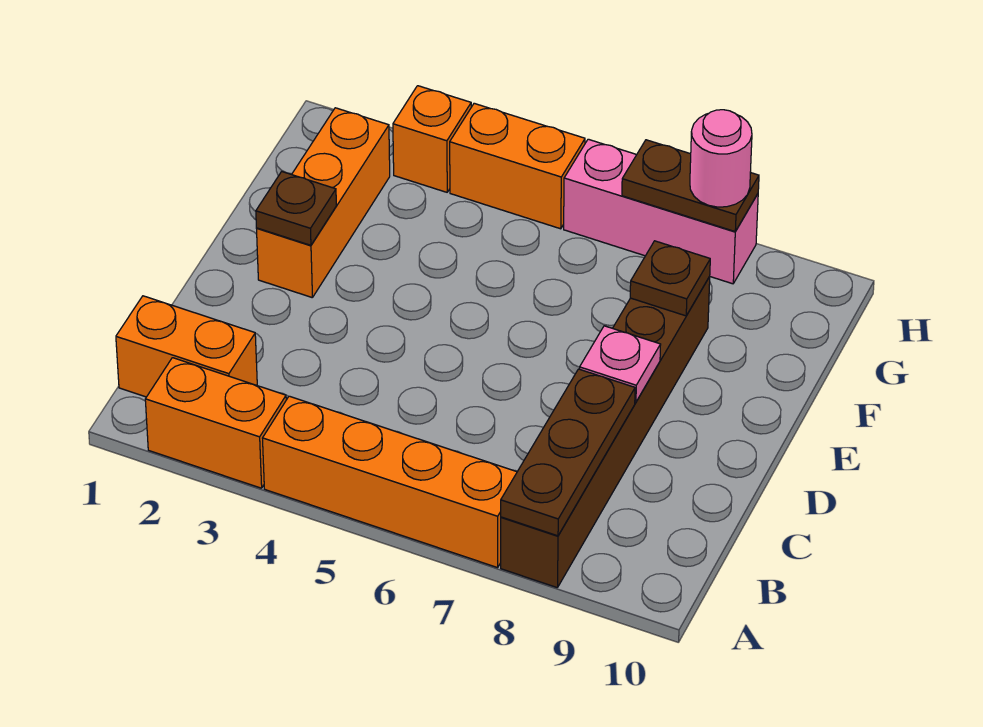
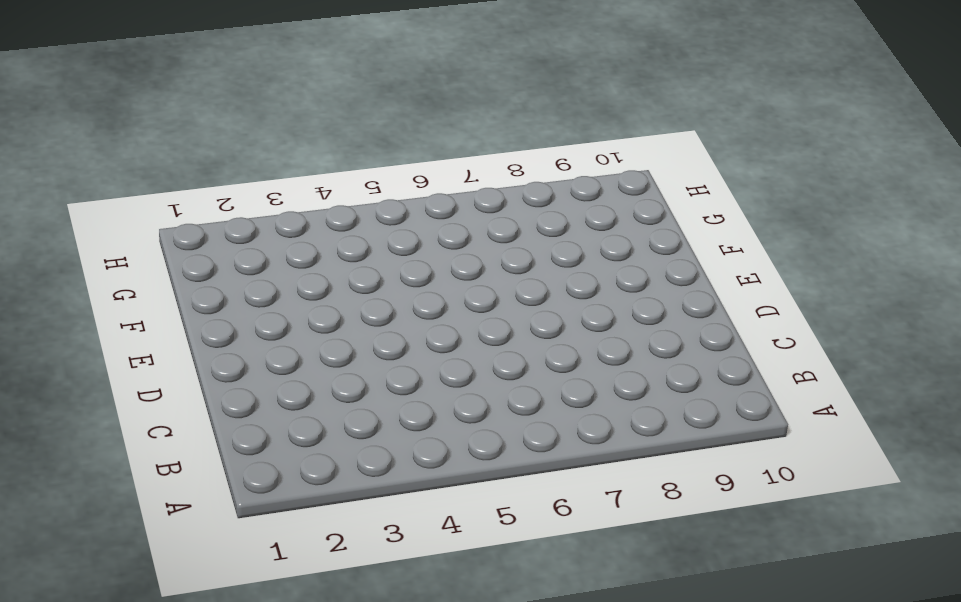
none -> orange 1x2 brick [145,358,286,488]
none -> orange 1x4 brick [263,396,517,568]
none -> brown 1x6 brick [501,277,710,588]

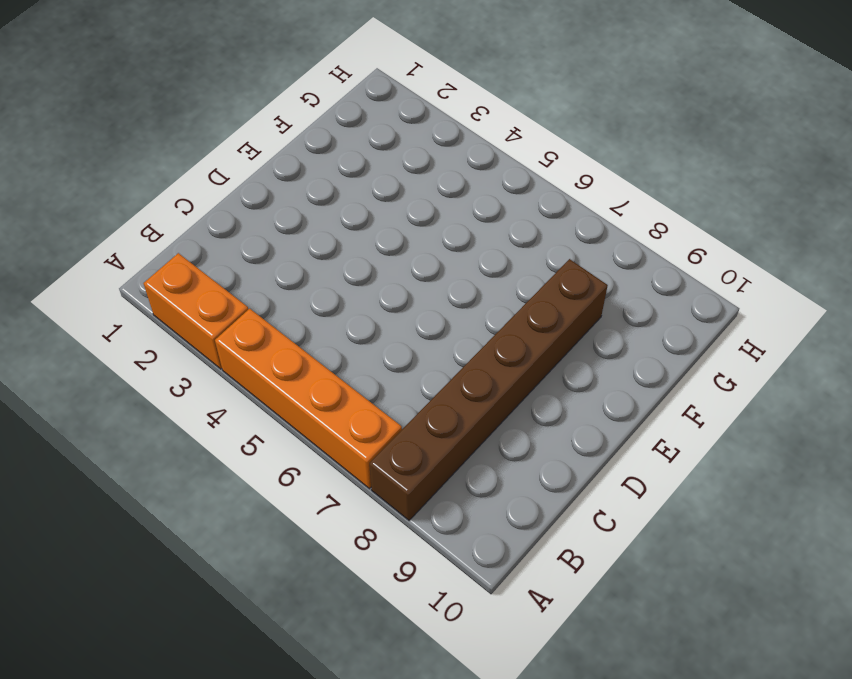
none -> orange 1x2 brick [116,296,257,397]
none -> orange 1x3 brick [257,108,390,298]
none -> orange 1x1 brick [393,86,471,192]

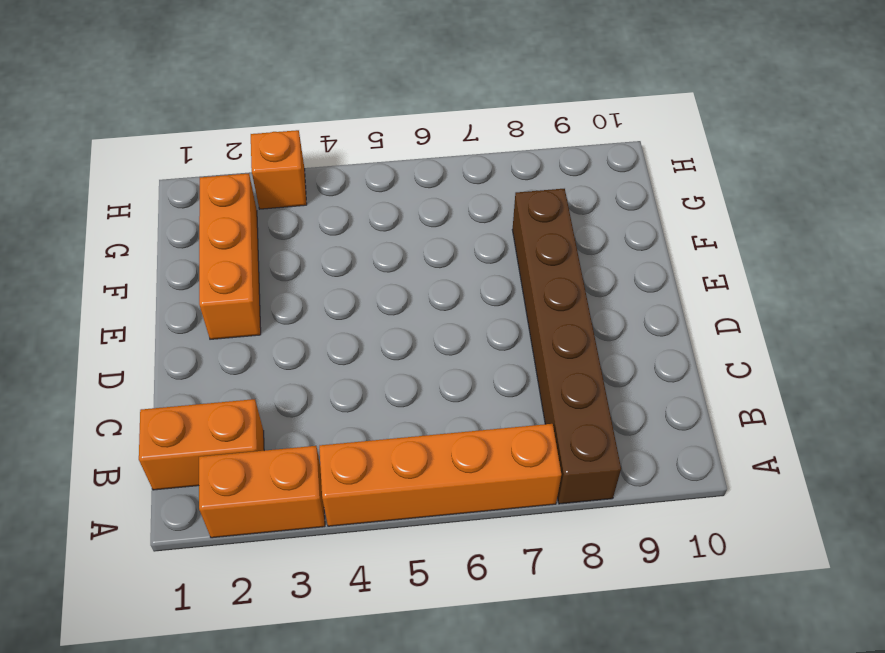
none -> orange 1x2 brick [450,103,585,229]
none -> pink 1x3 brick [564,139,758,284]
none -> brown 1x3 plate [501,369,635,536]

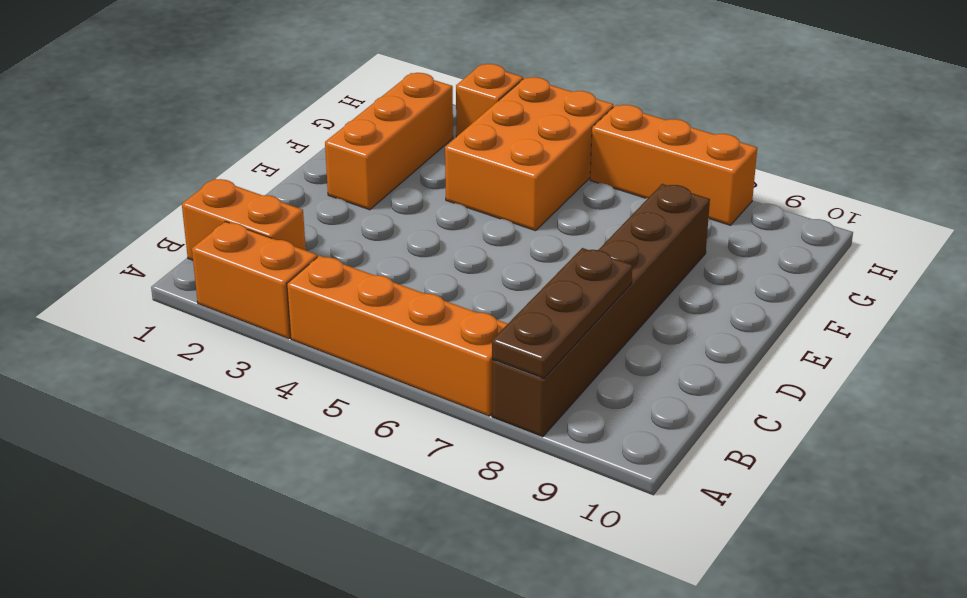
orange 2x3 brick [445,77,614,231] -> orange 1x2 brick [450,103,585,229]
orange 1x3 brick [590,105,757,225] -> pink 1x3 brick [564,139,758,284]
none -> pink 1x1 plate [580,326,661,402]
none -> brown 1x1 plate [256,172,336,245]
none -> brown 1x1 plate [630,241,710,316]

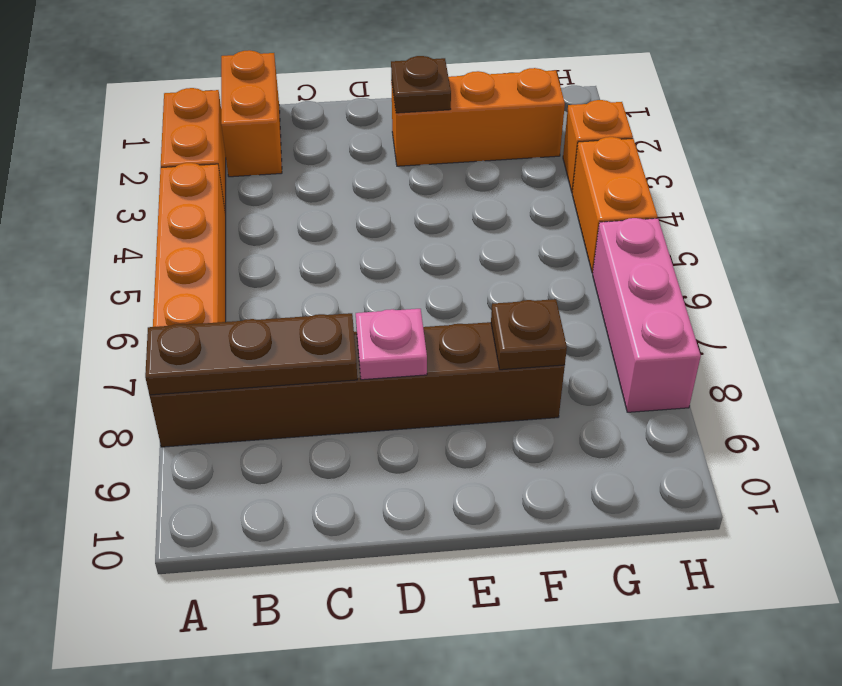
none -> brown 1x2 plate [622,140,759,231]
none -> pink 1x1 round brick [690,110,752,207]

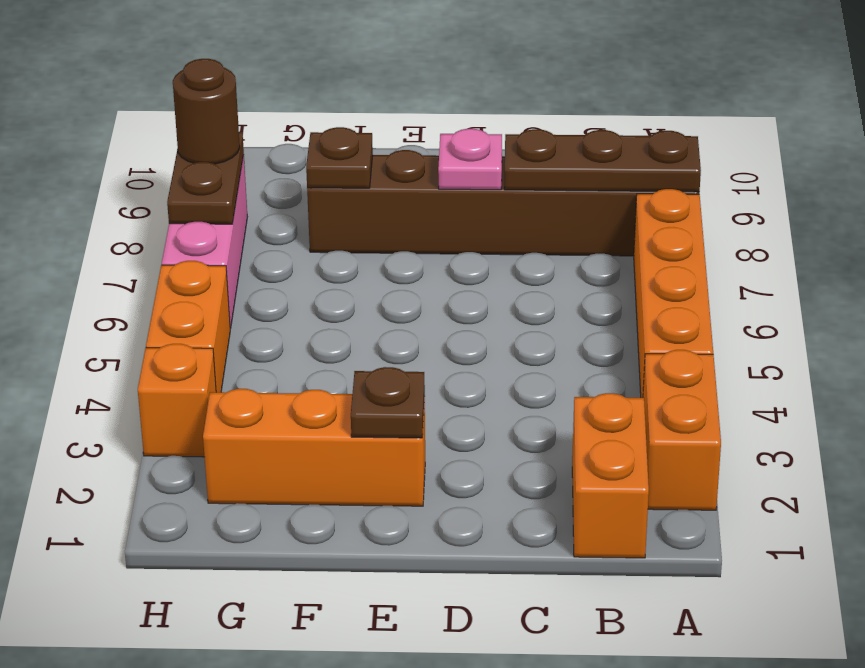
brown 1x1 round brick [173,59,240,164] -> pink 1x1 round brick [690,110,752,207]

